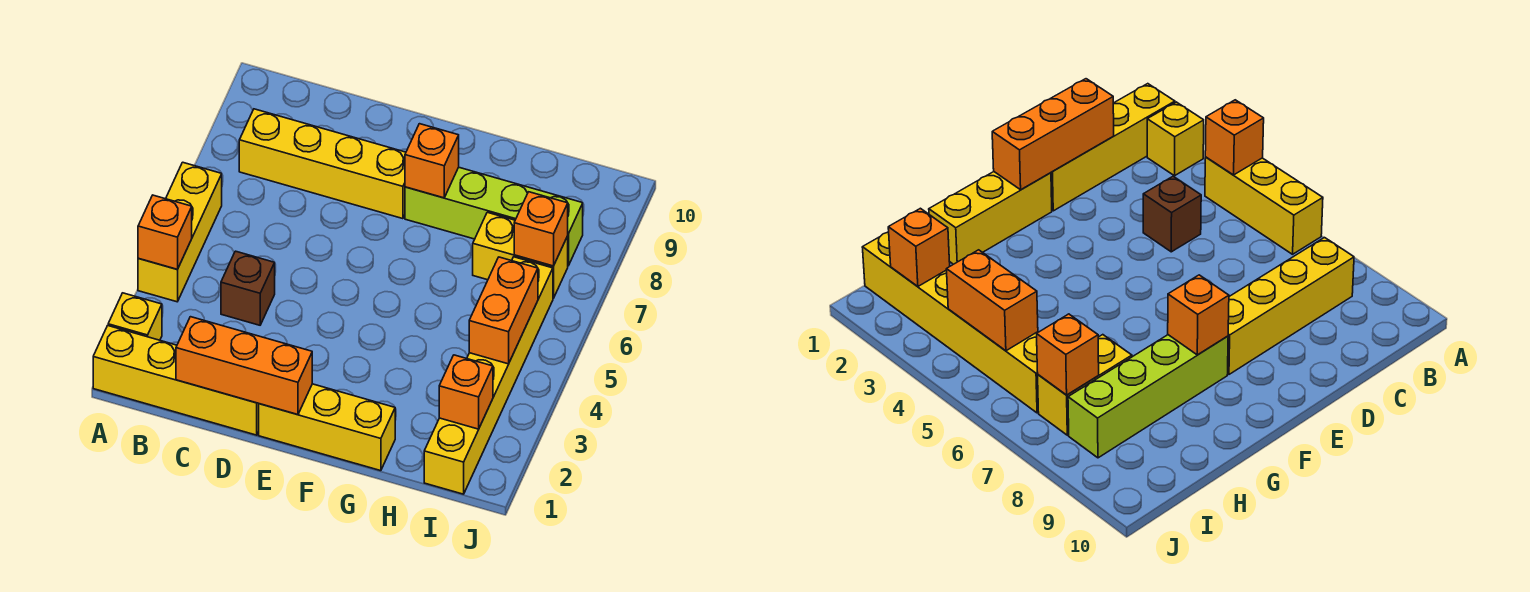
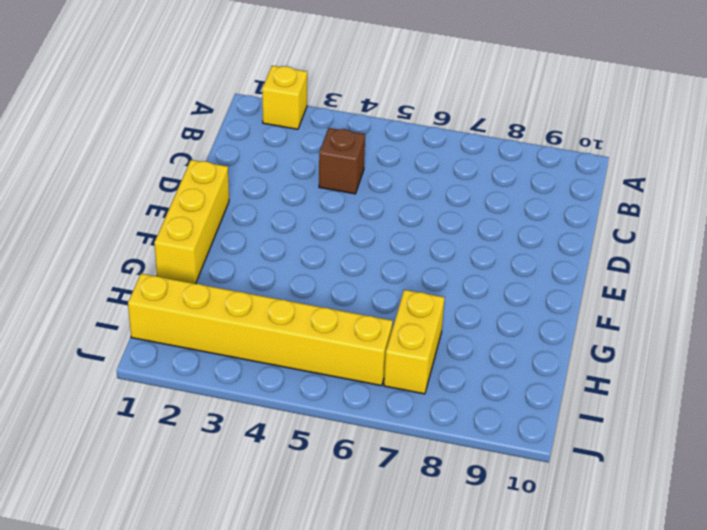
none -> yellow 1x4 brick [93,326,259,435]
none -> yellow 1x3 brick [138,162,222,302]
none -> yellow 1x4 brick [239,109,406,219]

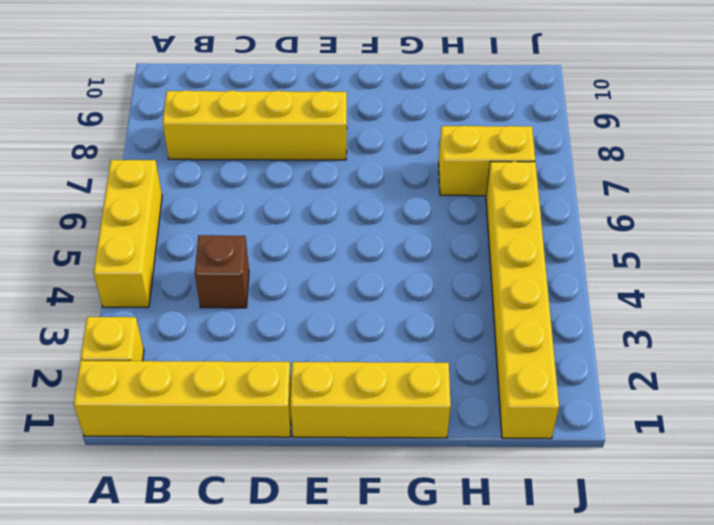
none -> lime 1x4 brick [405,167,583,266]
none -> orange 1x1 brick [138,195,192,269]
none -> orange 1x3 brick [176,317,312,415]

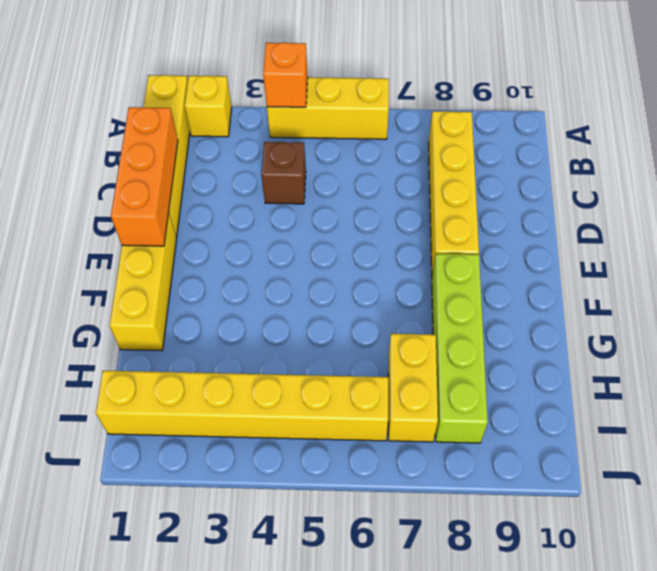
none -> orange 1x1 brick [405,124,459,198]
none -> orange 1x1 brick [439,355,493,429]
none -> orange 1x2 brick [469,257,538,364]

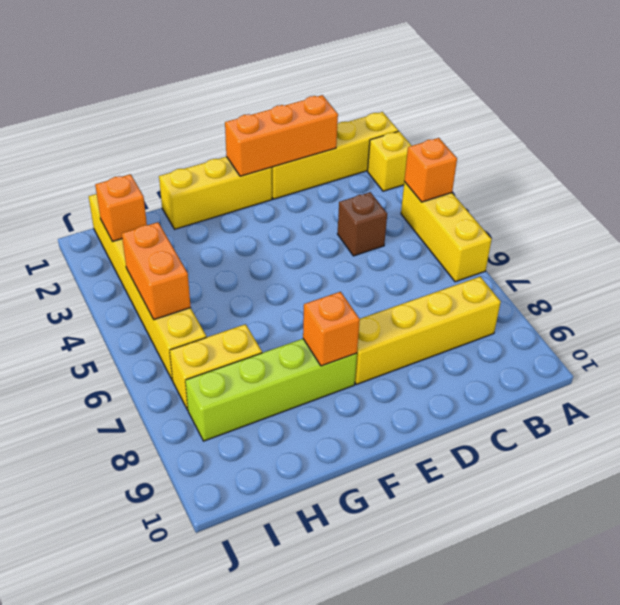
none -> orange 1x1 brick [514,192,568,266]

